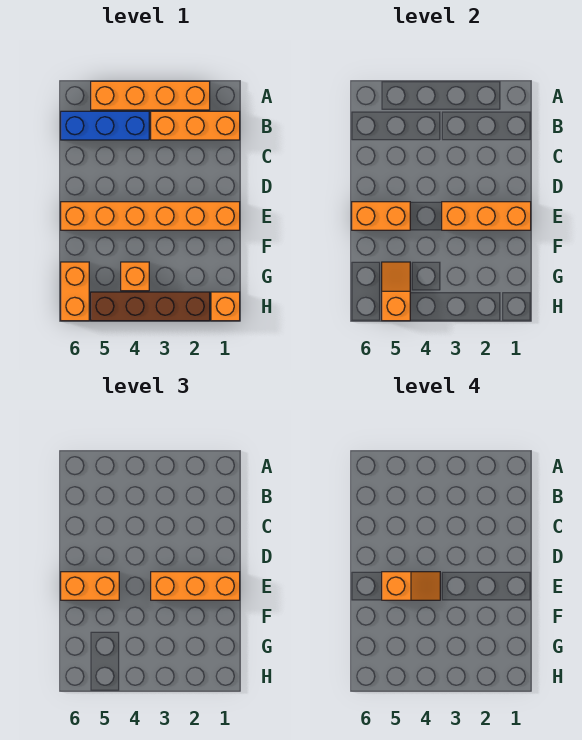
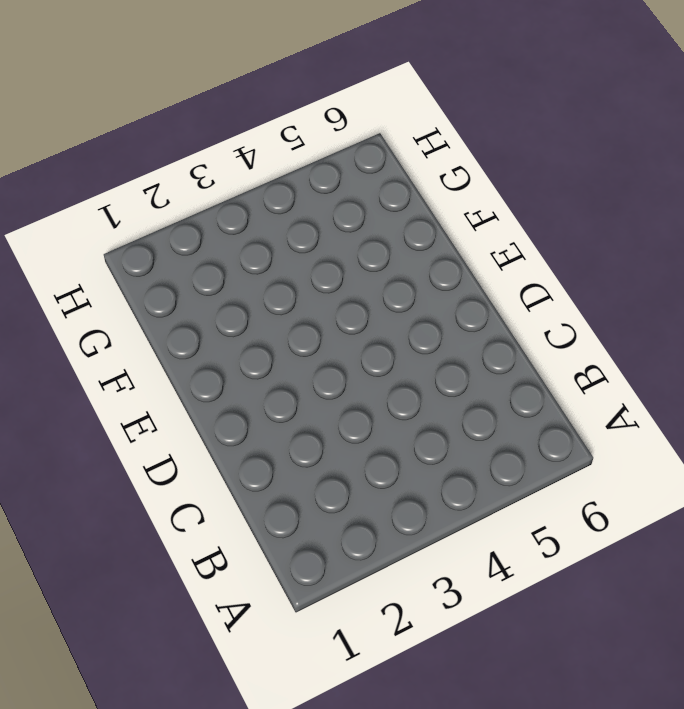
none -> orange 1x4 brick [91,81,210,110]
none -> orange 1x3 brick [151,111,240,140]
none -> blue 1x3 brick [61,111,149,140]

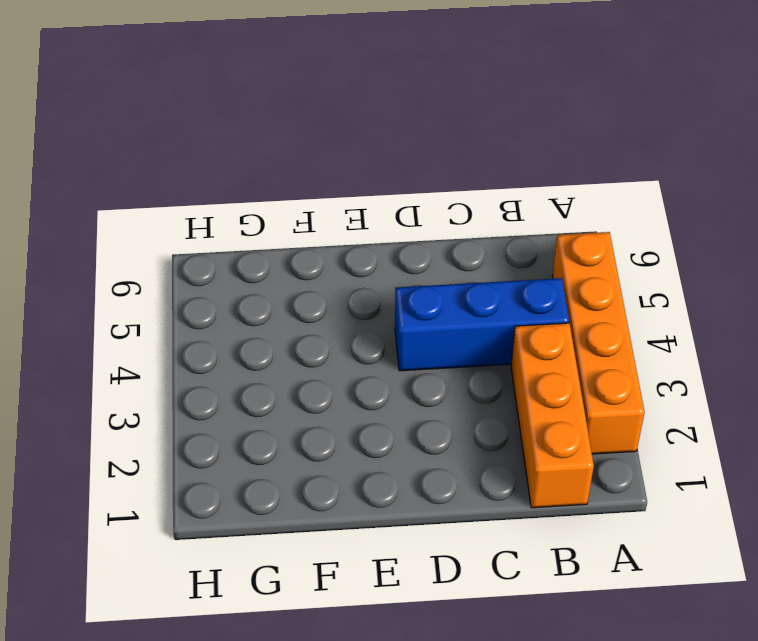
blue 1x3 brick [395,278,569,371] -> blue 1x3 brick turned to [61,111,149,140]
none -> orange 1x6 brick [61,202,240,230]
none -> orange 1x1 brick [121,262,149,291]
none -> orange 1x2 brick [61,262,89,321]

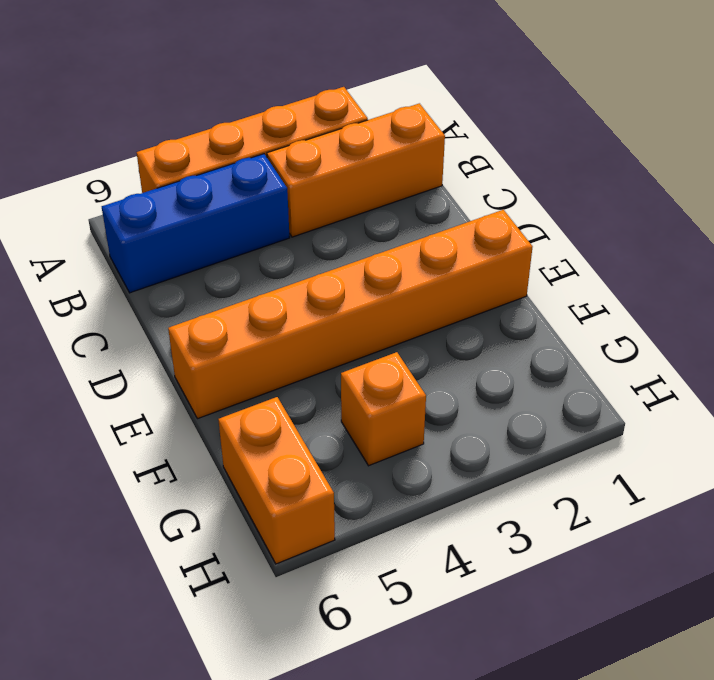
none -> orange 1x1 brick [211,292,240,321]
none -> brown 1x4 brick [91,292,210,321]
none -> orange 1x3 brick [442,202,531,230]

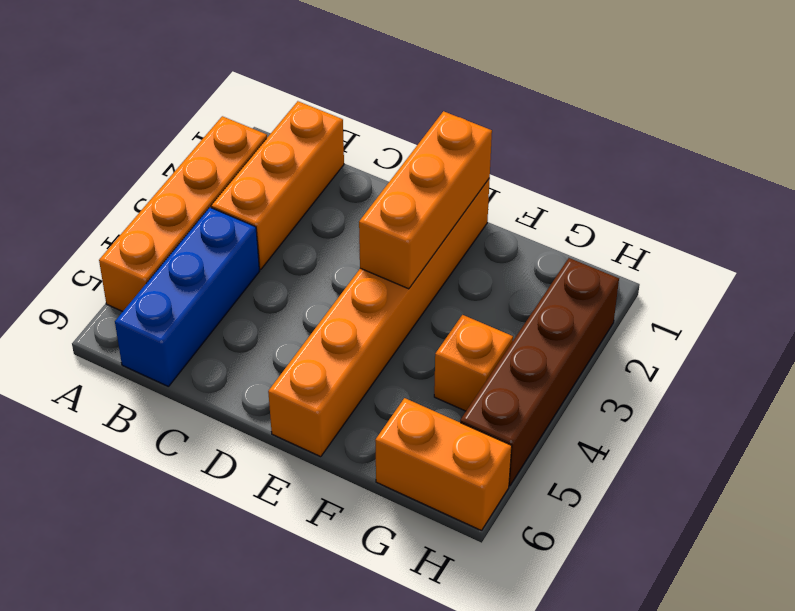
none -> orange 1x1 brick [211,292,240,321]
none -> orange 1x2 brick [352,202,410,230]
none -> orange 1x2 slope [382,262,410,321]

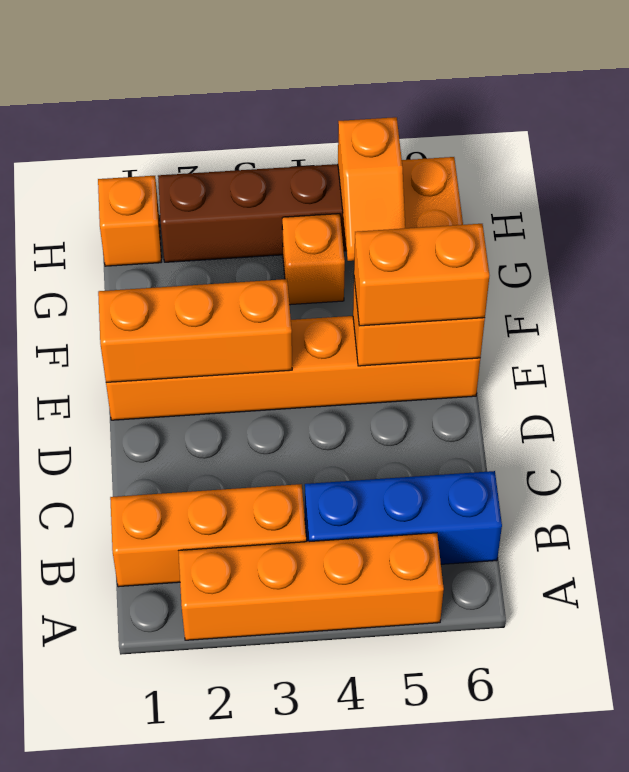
none -> orange 1x3 brick [151,572,240,600]
none -> orange 1x2 slope [382,572,440,600]

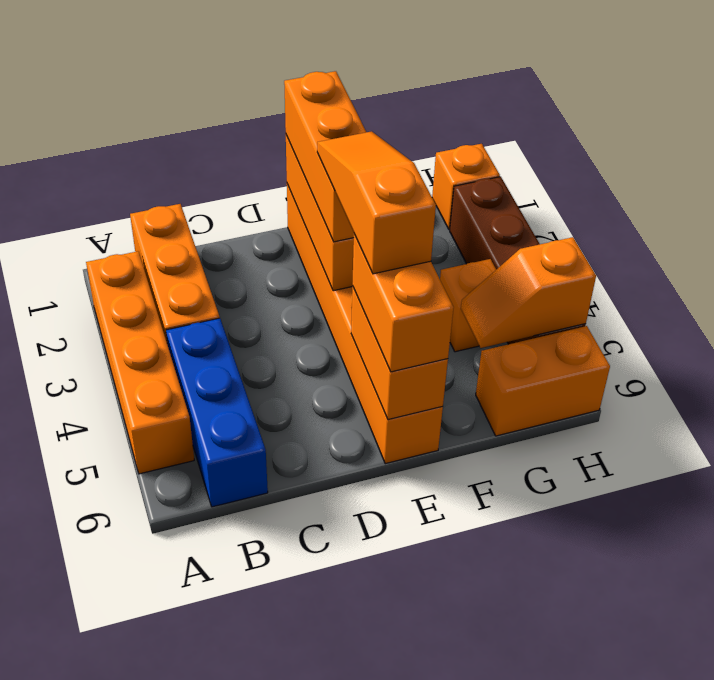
orange 1x3 slope [317,131,436,274] -> orange 1x2 slope [382,572,440,600]

